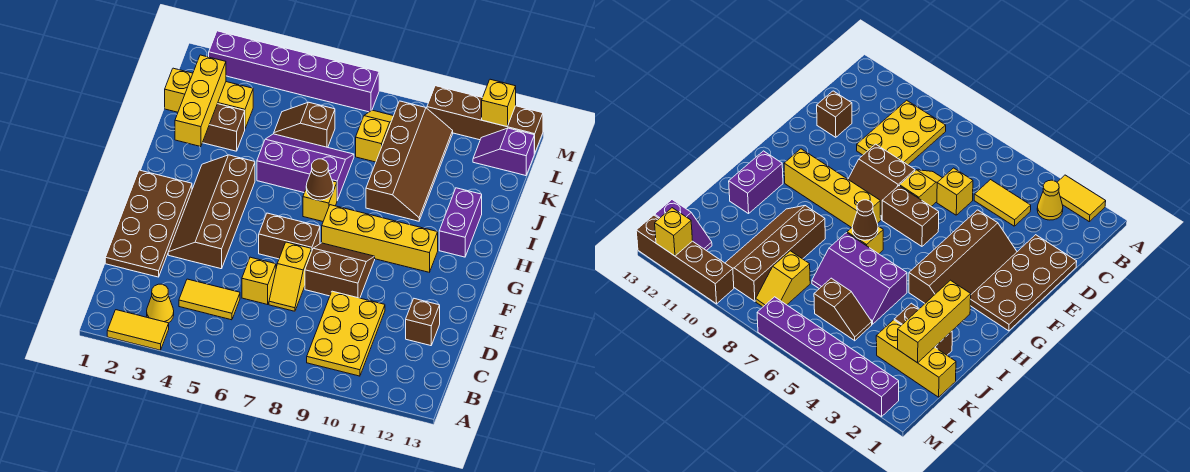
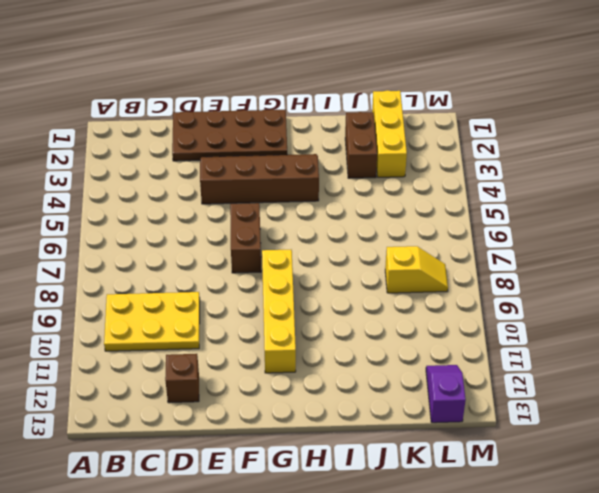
none -> yellow 1x2 tile [107,310,169,350]
none -> yellow 1x1 cone [147,284,174,323]
none -> yellow 1x2 tile [179,279,240,320]

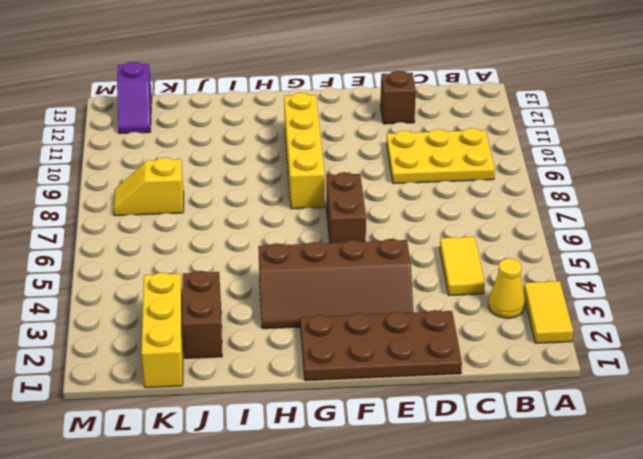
none -> yellow 1x1 brick [242,257,276,305]
none -> yellow 1x2 slope [269,242,312,311]
none -> brown 2x2 slope [305,243,375,298]

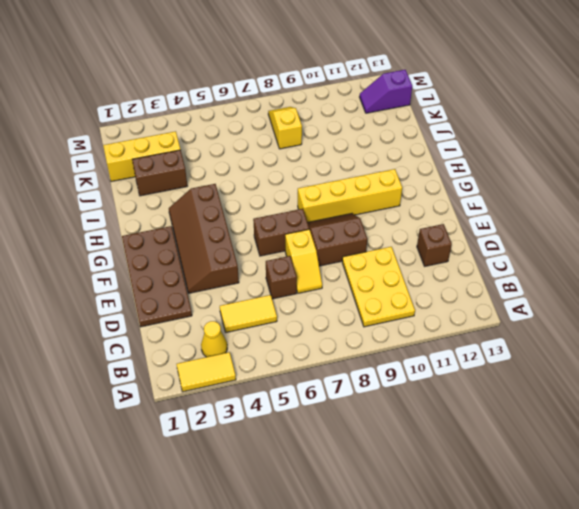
brown 1x1 brick [266,256,297,299] -> yellow 1x1 brick [242,257,276,305]
none -> yellow 1x1 brick [303,181,337,221]
none -> purple 1x2 brick [439,188,482,257]
none -> purple 2x3 slope [257,134,354,200]

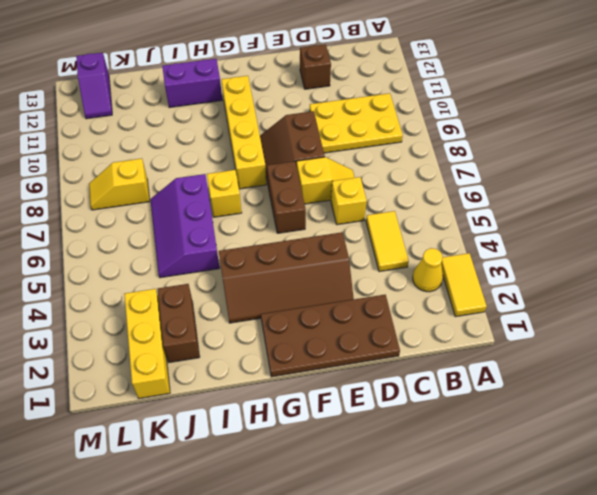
none -> brown 2x4 slope [366,101,453,221]
none -> brown 1x2 slope [274,102,335,147]
none -> purple 1x6 brick [209,31,379,112]

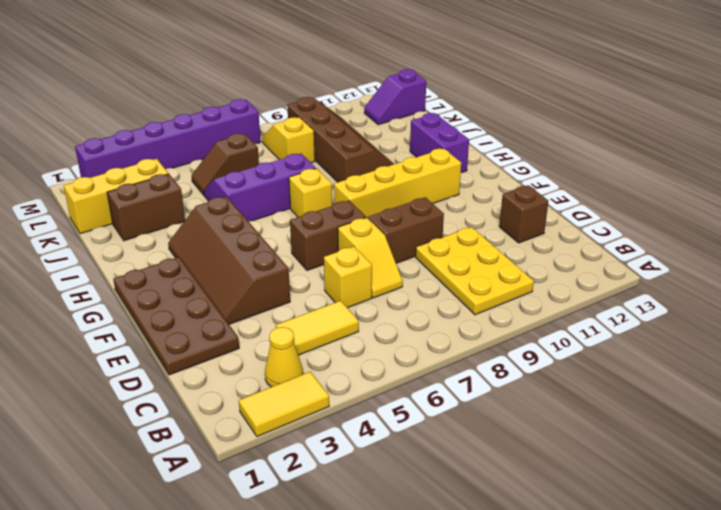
none -> brown 1x4 brick [427,86,543,153]
none -> brown 1x1 cone [306,159,334,200]
none -> yellow 1x3 brick [175,55,226,147]

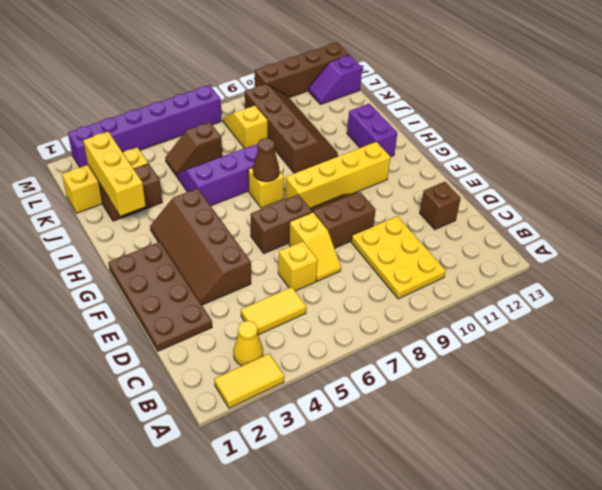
none -> yellow 1x1 brick [482,79,516,127]

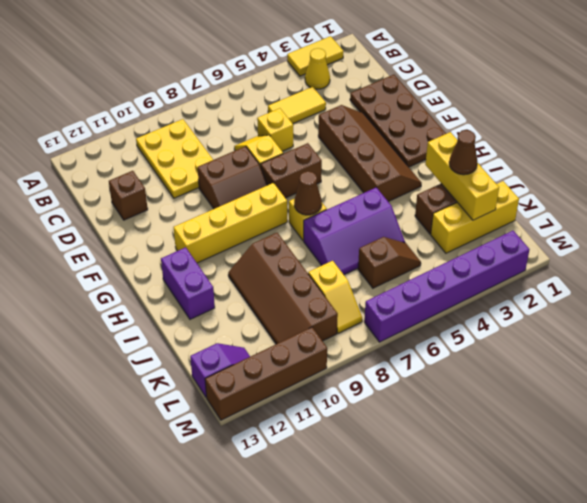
brown 1x1 cone [449,130,478,175] -> none
none -> yellow 1x1 brick [482,79,516,127]

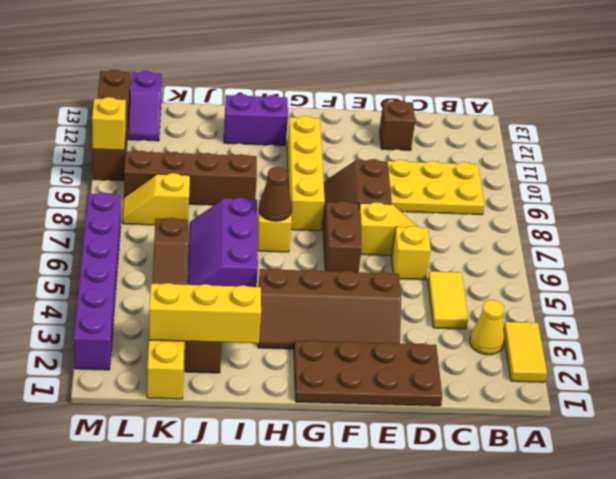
yellow 1x1 brick [92,97,126,150] -> yellow 1x1 brick moved to [482,79,516,127]

